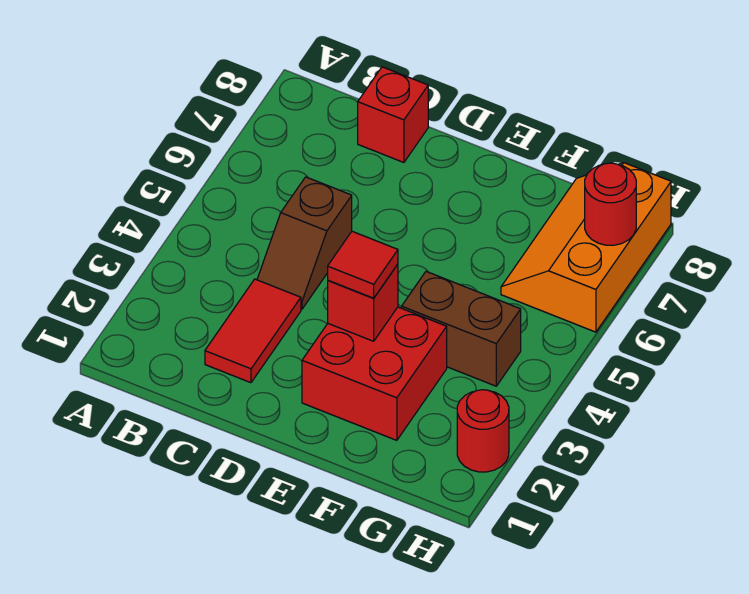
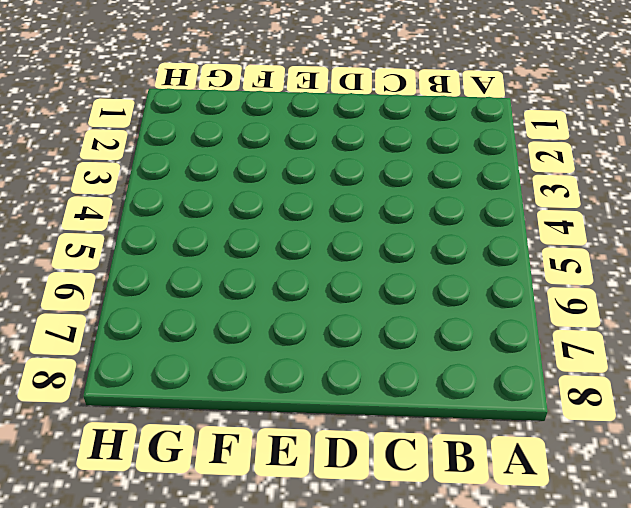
none -> red 1x2 tile [205,279,301,383]
none -> brown 1x2 slope [257,177,352,309]

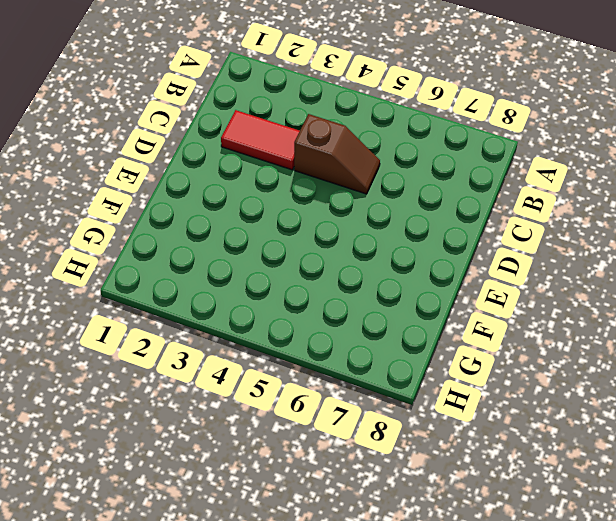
brown 1x2 slope [294,114,380,194] -> brown 1x2 slope turned to [257,177,352,309]
none -> red 1x1 brick [358,67,428,163]
none -> red 2x2 brick [302,307,447,440]

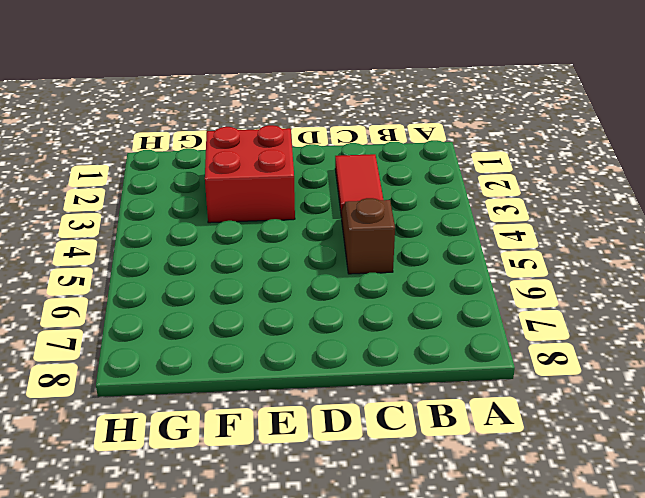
none -> red 1x1 brick [358,67,428,163]
none -> brown 1x2 brick [402,272,521,386]

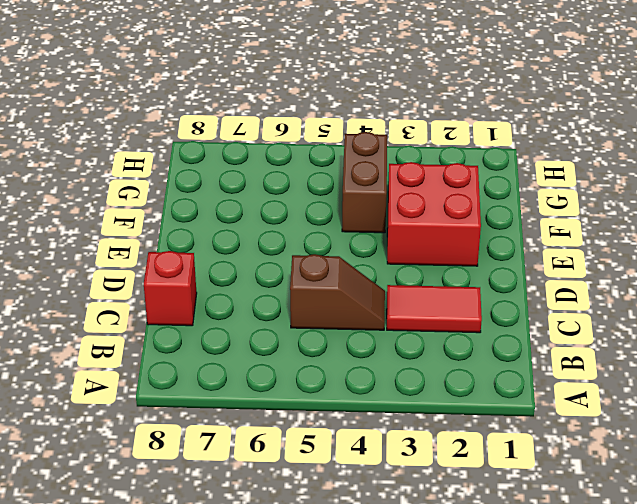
none -> orange 2x3 slope [501,163,671,332]
none -> red 1x1 round brick [457,390,509,472]

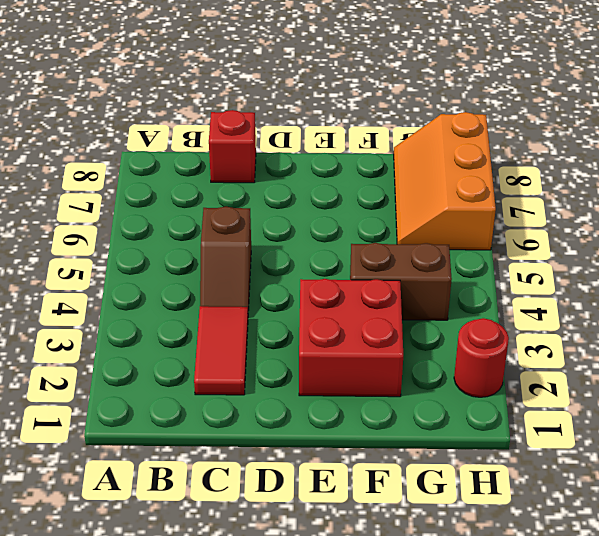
none -> red 1x1 brick [328,264,398,341]
none -> red 1x1 round brick [585,163,636,245]

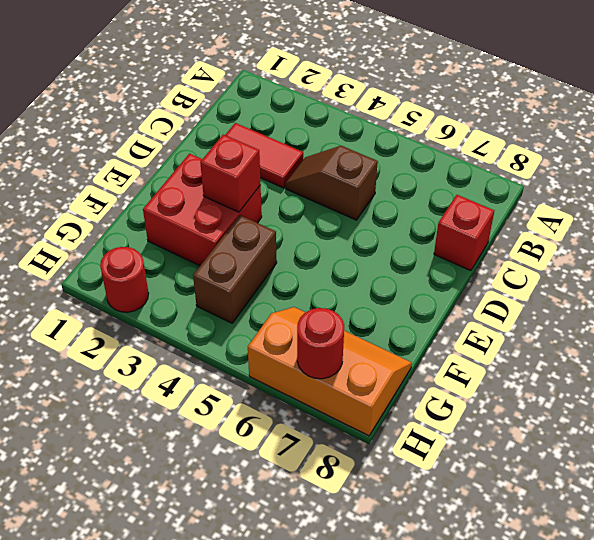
none -> red 1x1 tile [328,231,398,298]

